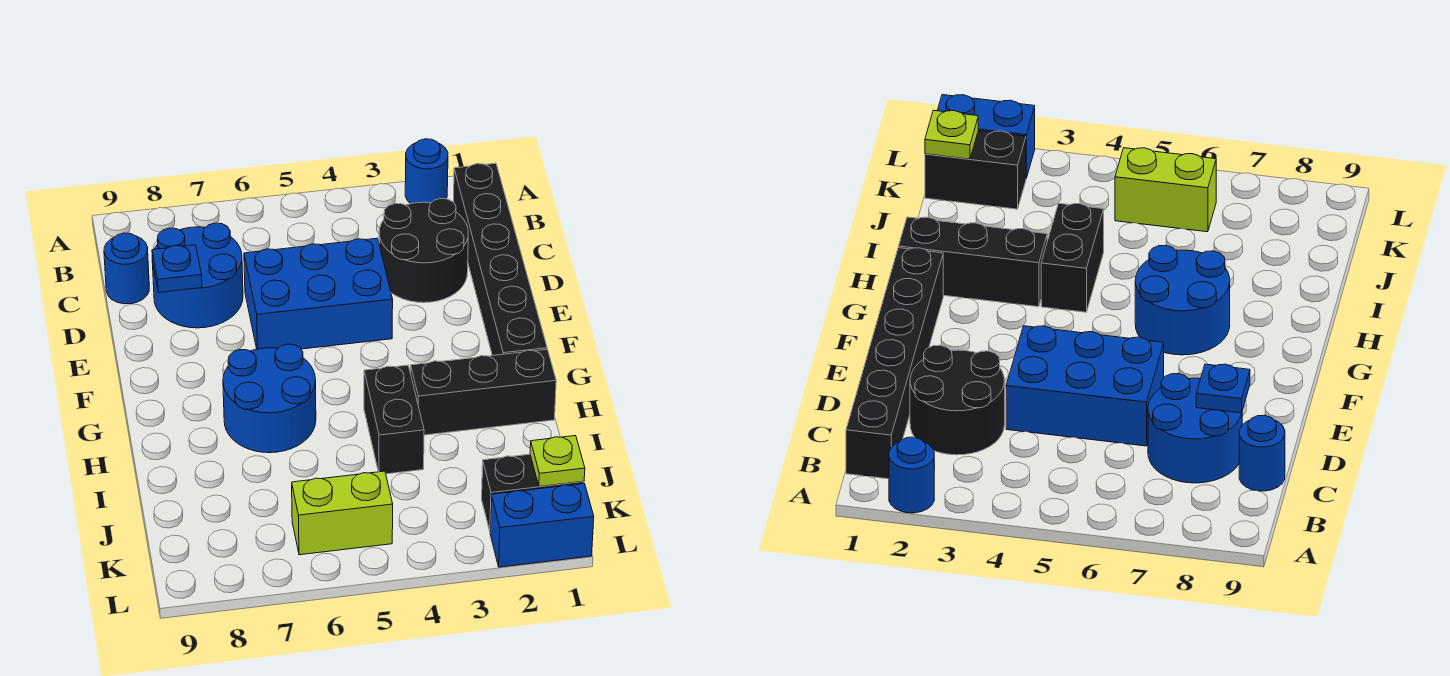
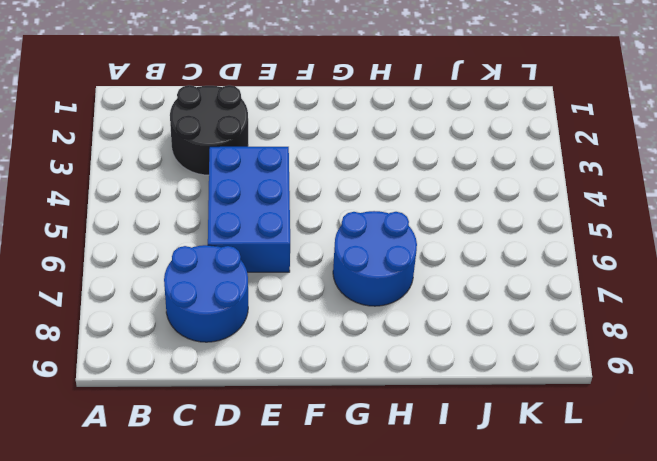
none -> blue 1x1 round brick [405,139,448,204]
none -> black 1x6 brick [453,163,547,356]
none -> blue 1x1 round brick [104,233,149,304]

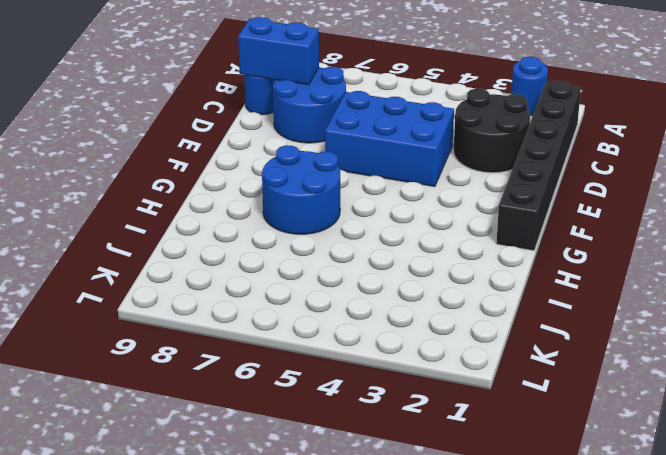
blue 1x2 brick [238,17,319,85] -> blue 1x2 brick moved to [490,483,594,567]
none -> black 1x3 brick [411,349,556,435]
none -> black 1x2 brick [364,365,424,474]
none -> black 1x2 brick [482,454,584,531]

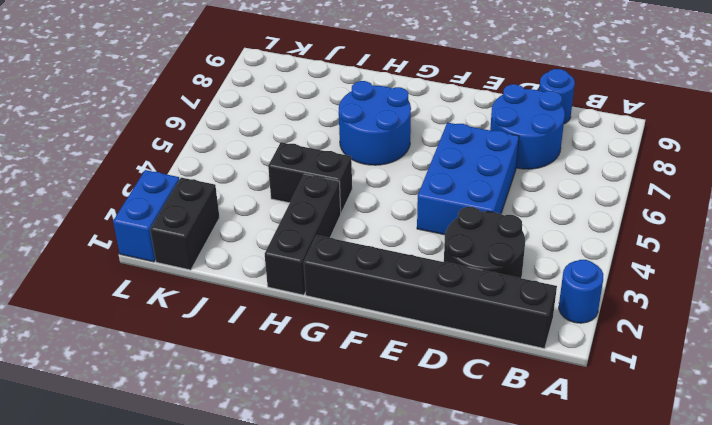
none -> lime 1x2 brick [292,471,393,555]
none -> blue 1x1 plate [152,245,202,292]
none -> lime 1x1 plate [530,436,585,487]

